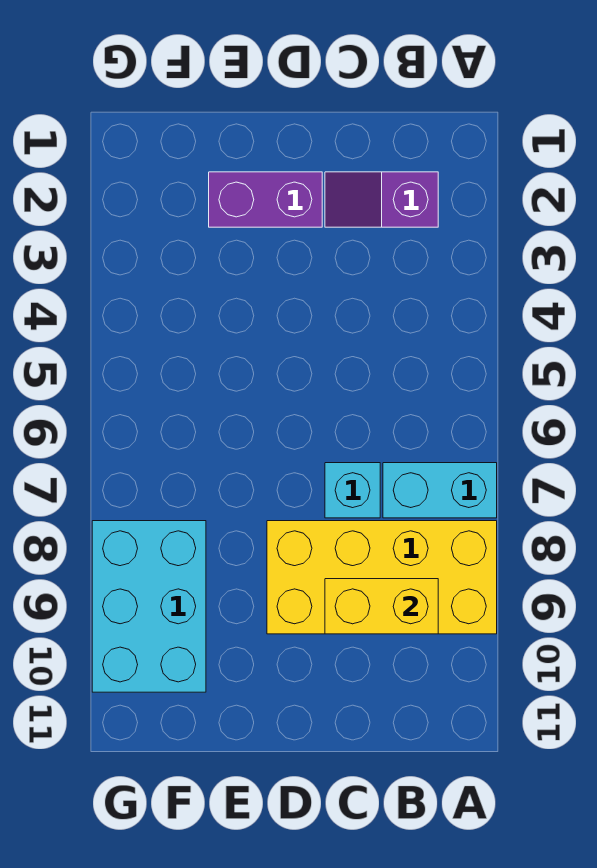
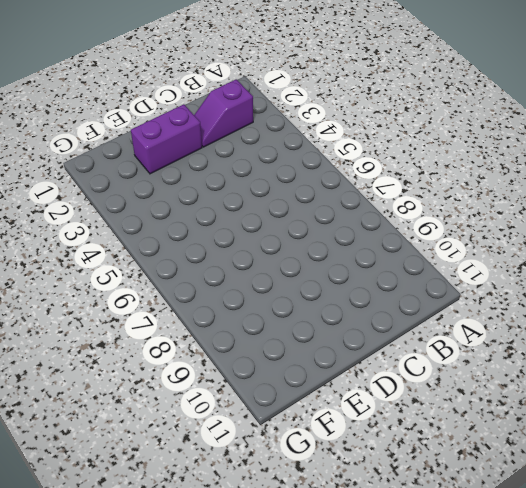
none -> cyan 1x2 brick [383,463,497,518]
none -> yellow 2x4 brick [267,521,497,634]

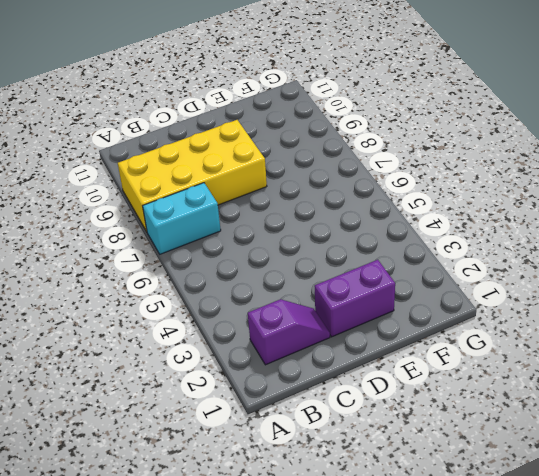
none -> cyan 1x1 brick [325,463,380,518]
none -> cyan 2x3 brick [92,521,206,692]

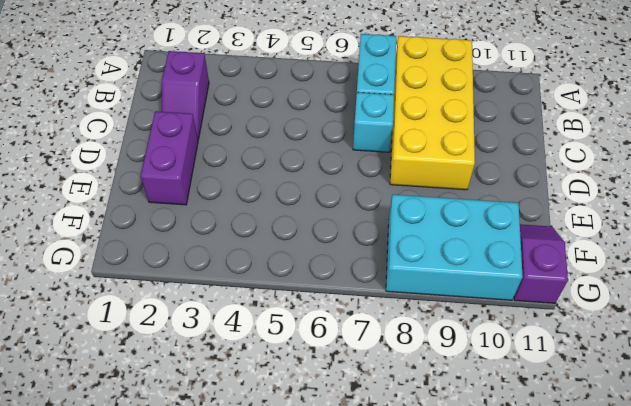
purple 1x2 slope [514,224,568,303] -> none
none -> yellow 1x2 brick [325,579,438,634]

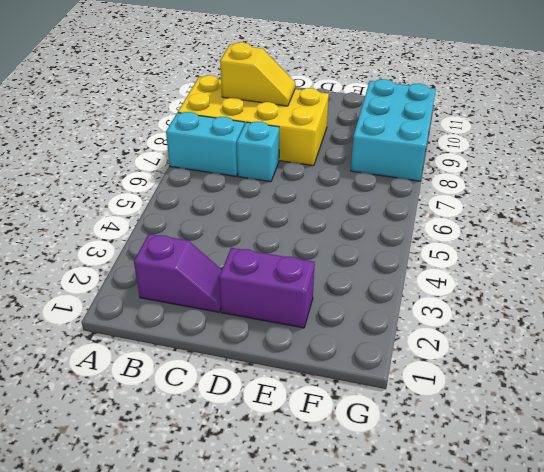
yellow 1x2 slope [220,42,295,106] -> yellow 1x2 brick [325,579,438,634]

